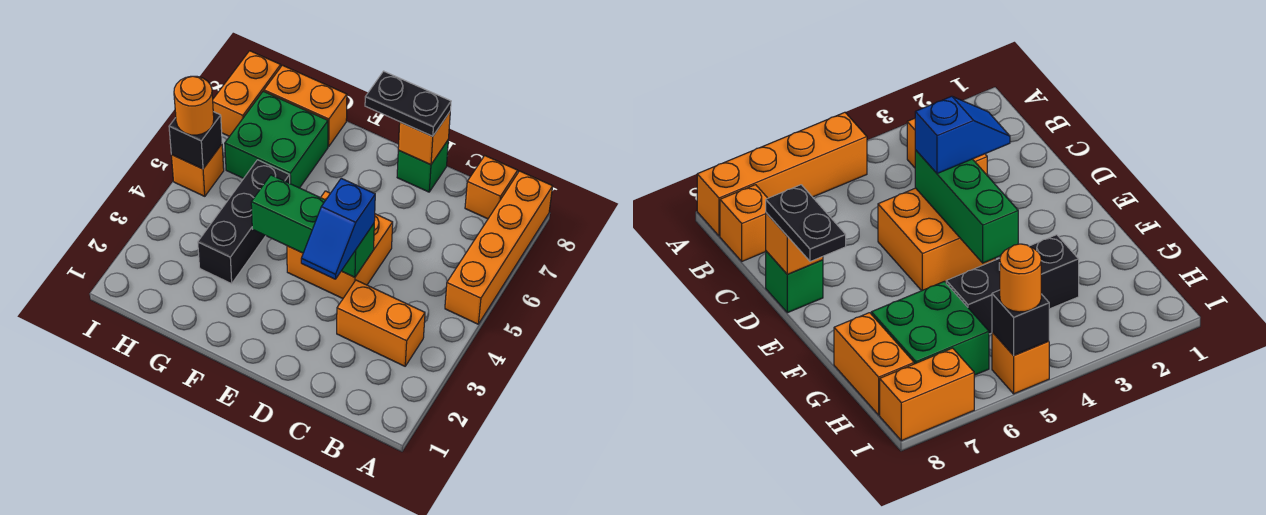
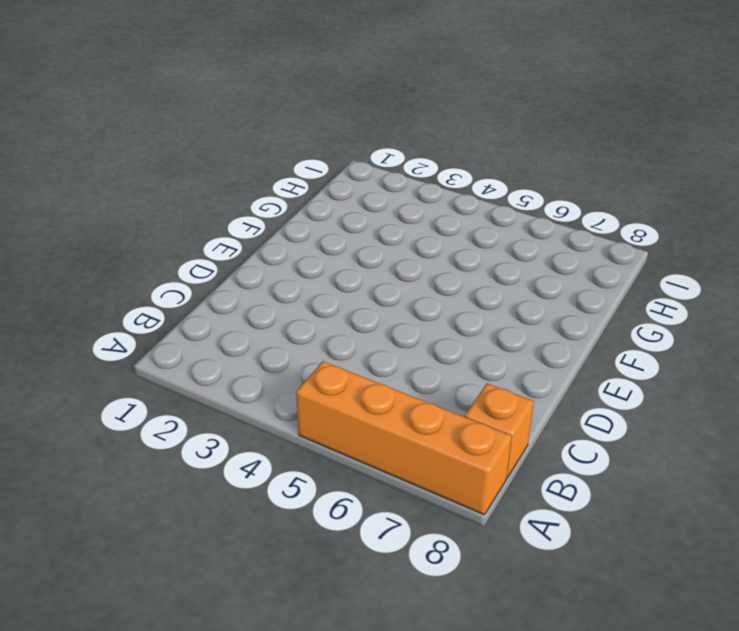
none -> orange 1x2 brick [337,280,425,366]
none -> orange 2x2 brick [287,191,393,298]
none -> green 1x1 brick [397,141,448,192]

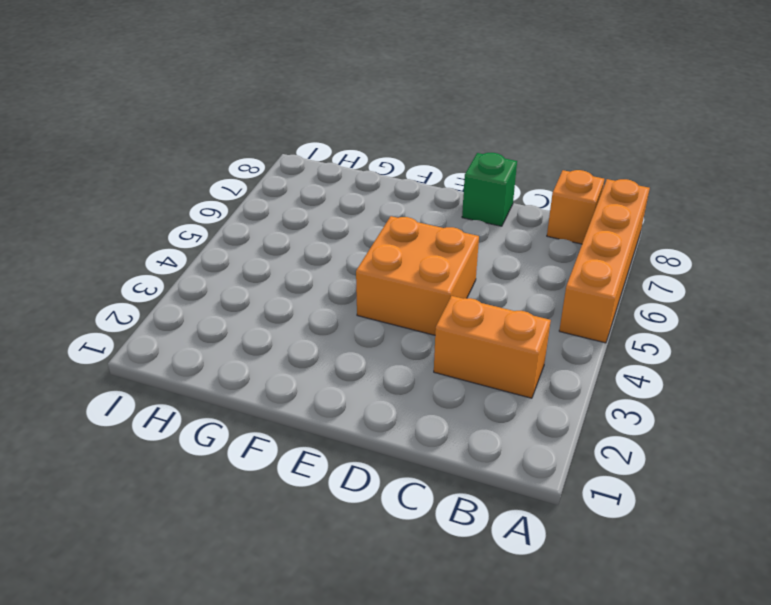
none -> black 1x3 brick [198,160,290,284]
none -> green 2x2 brick [225,91,328,188]
none -> orange 1x2 brick [264,65,347,146]

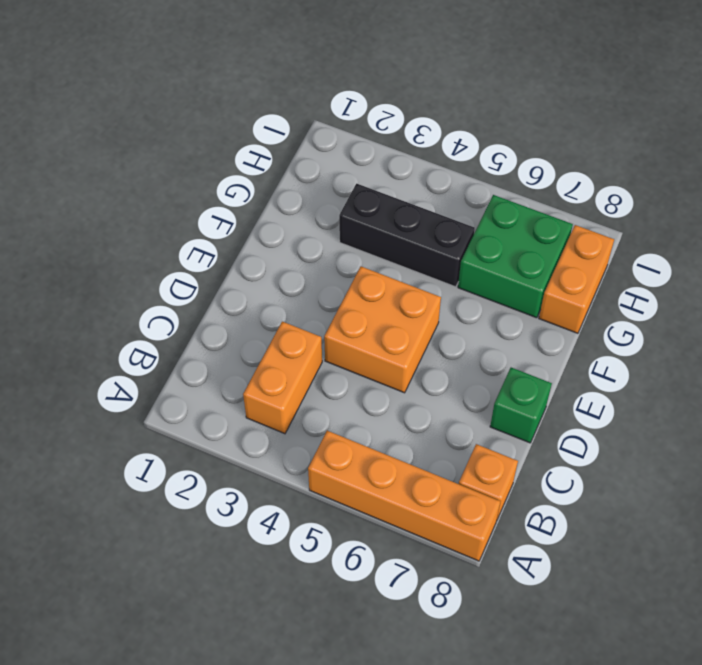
none -> orange 1x1 brick [171,144,224,196]
none -> orange 1x2 brick [213,51,281,136]
none -> green 1x3 brick [251,175,374,277]

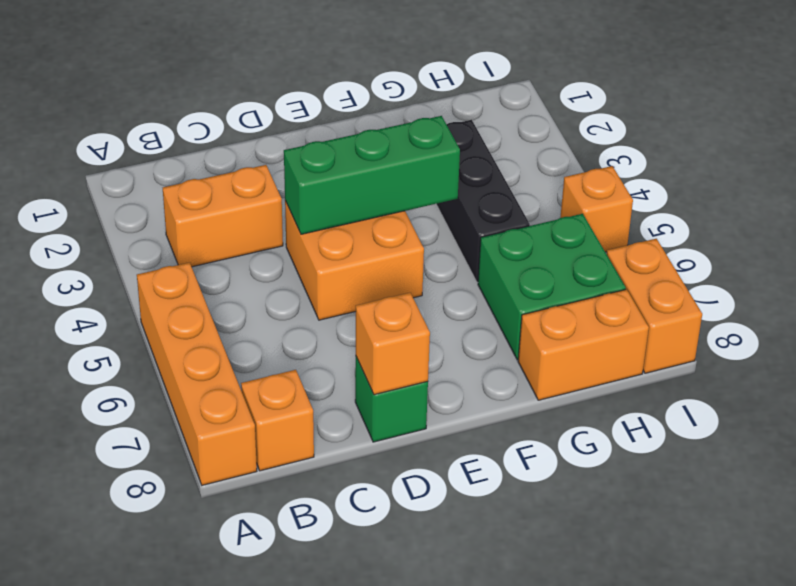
none -> black 1x1 brick [169,112,222,169]
none -> blue 1x2 slope [301,178,375,279]
none -> black 1x2 plate [365,71,451,136]

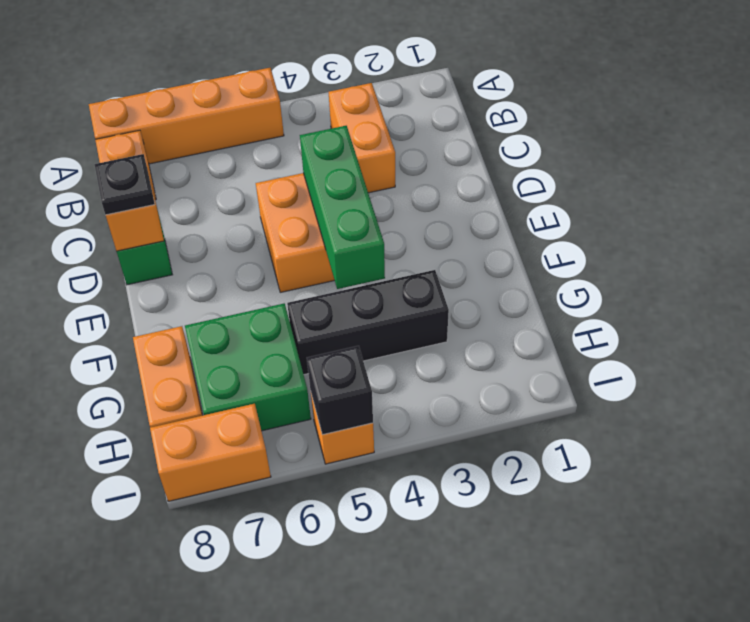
black 1x1 plate [95,154,155,215] -> black 1x2 plate [365,71,451,136]
none -> blue 1x2 slope [301,178,375,279]
none -> orange 1x1 round brick [174,76,214,135]

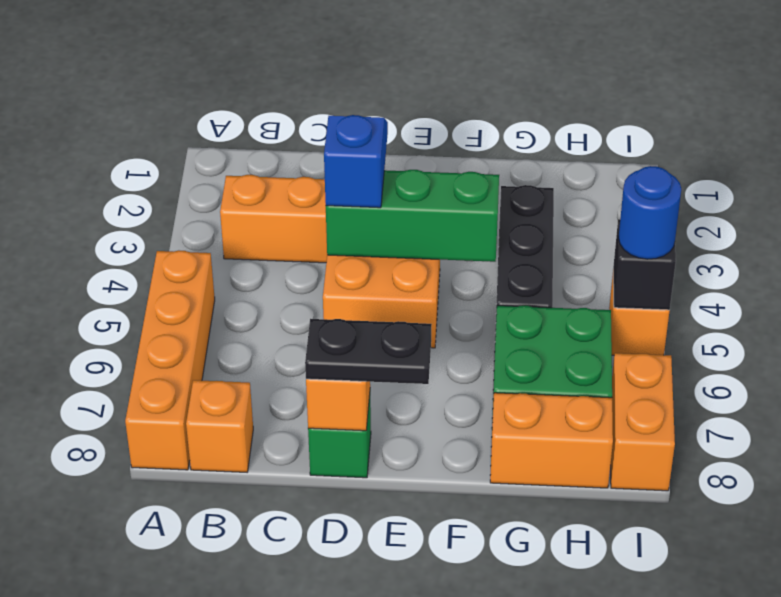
blue 1x1 round brick [618,166,681,259] -> orange 1x1 round brick [174,76,214,135]

